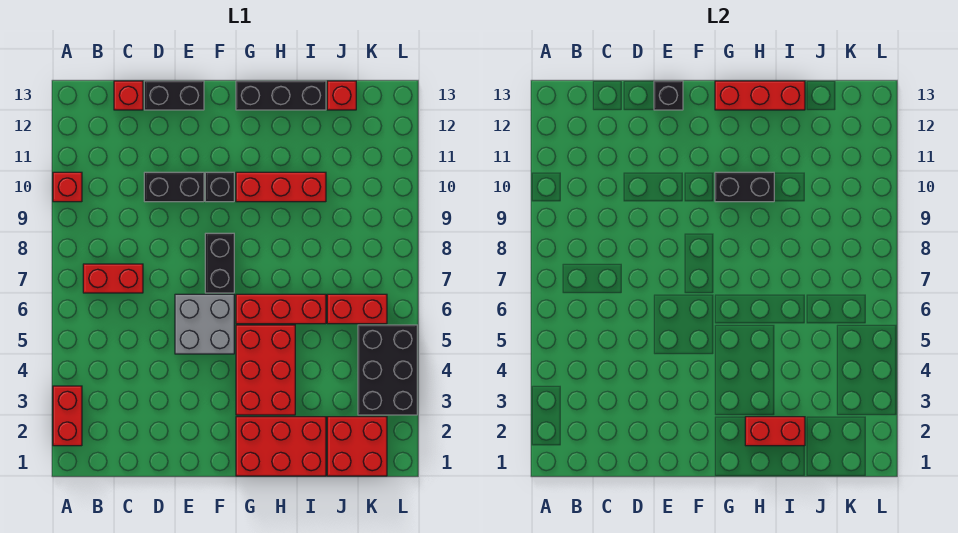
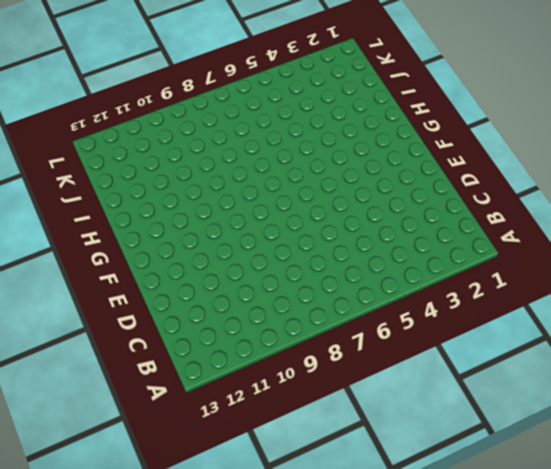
none -> red 1x2 brick [53,386,82,446]
none -> red 1x1 brick [53,172,82,202]
none -> red 1x2 brick [83,264,143,293]

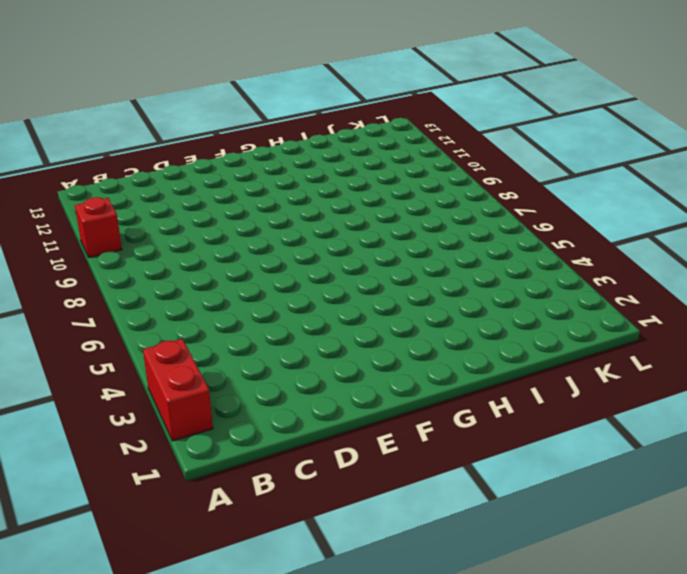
none -> red 1x2 brick [83,264,143,293]
none -> red 1x1 brick [114,81,143,110]
none -> black 1x2 brick [144,172,204,202]

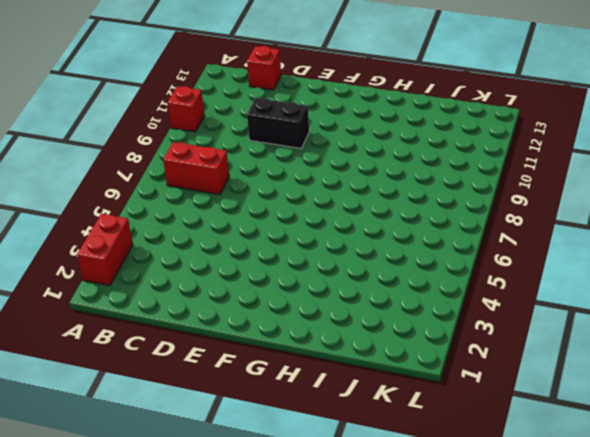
none -> black 1x2 brick [144,81,204,110]
none -> grey 2x2 brick [175,294,234,354]
none -> black 1x2 brick [205,233,234,293]

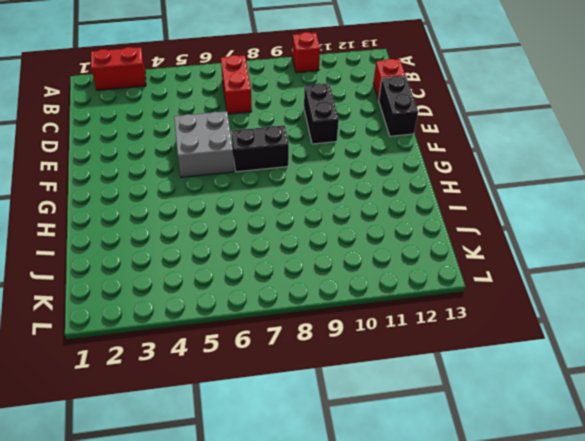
none -> black 1x1 brick [205,172,234,202]
none -> red 2x3 brick [236,417,326,476]
none -> red 2x3 brick [236,325,295,415]

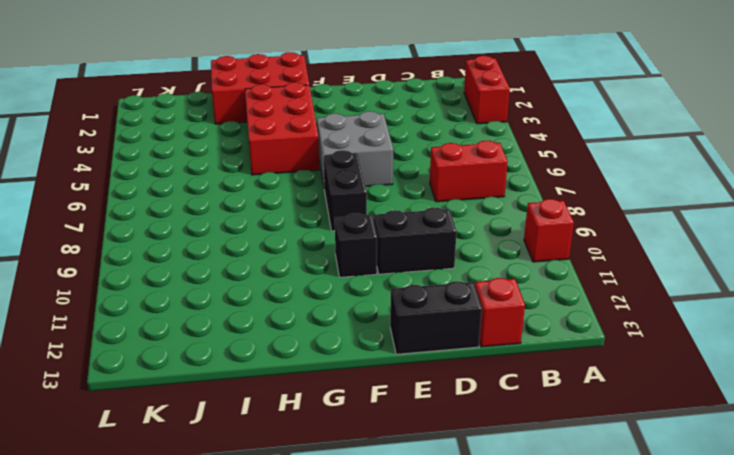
none -> red 1x3 brick [236,294,326,324]
none -> red 1x3 brick [236,172,326,202]
none -> black 1x3 brick [236,81,326,110]

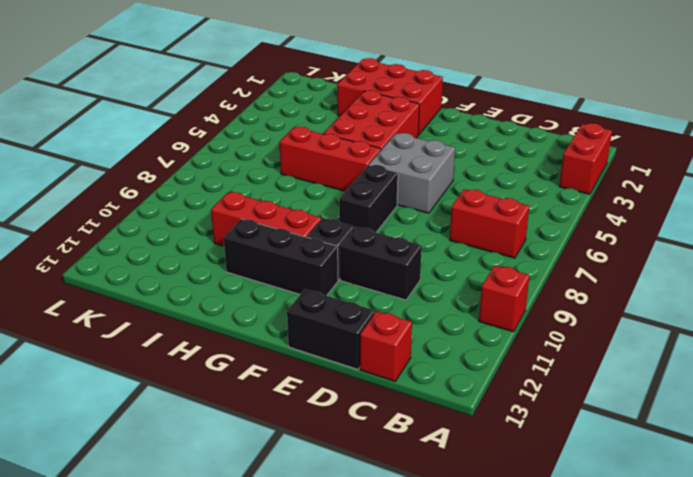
black 1x3 brick [224,219,338,296] -> black 1x3 brick moved to [236,81,326,110]
none -> red 2x2 brick [327,417,387,476]
none -> red 1x2 brick [327,294,387,324]
none -> red 1x1 brick [327,81,356,110]

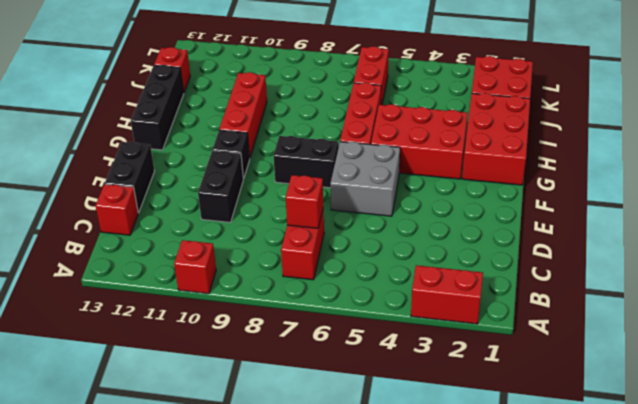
red 1x1 brick [286,175,323,228] -> none
none -> black 2x3 brick [358,325,417,415]
none -> black 1x1 brick [654,81,683,110]
none -> black 1x2 brick [715,172,774,202]

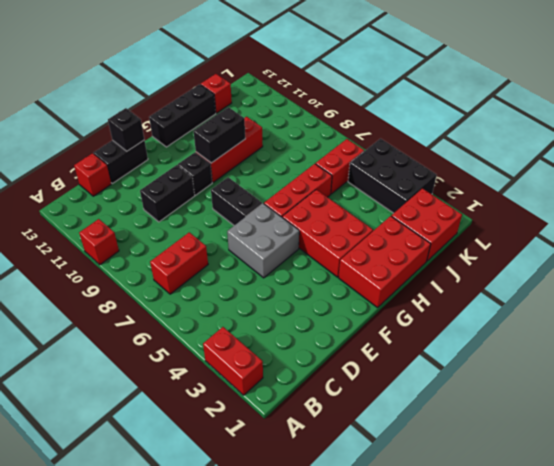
none -> red 1x3 brick [715,81,805,110]
none -> red 1x2 brick [745,417,805,446]

